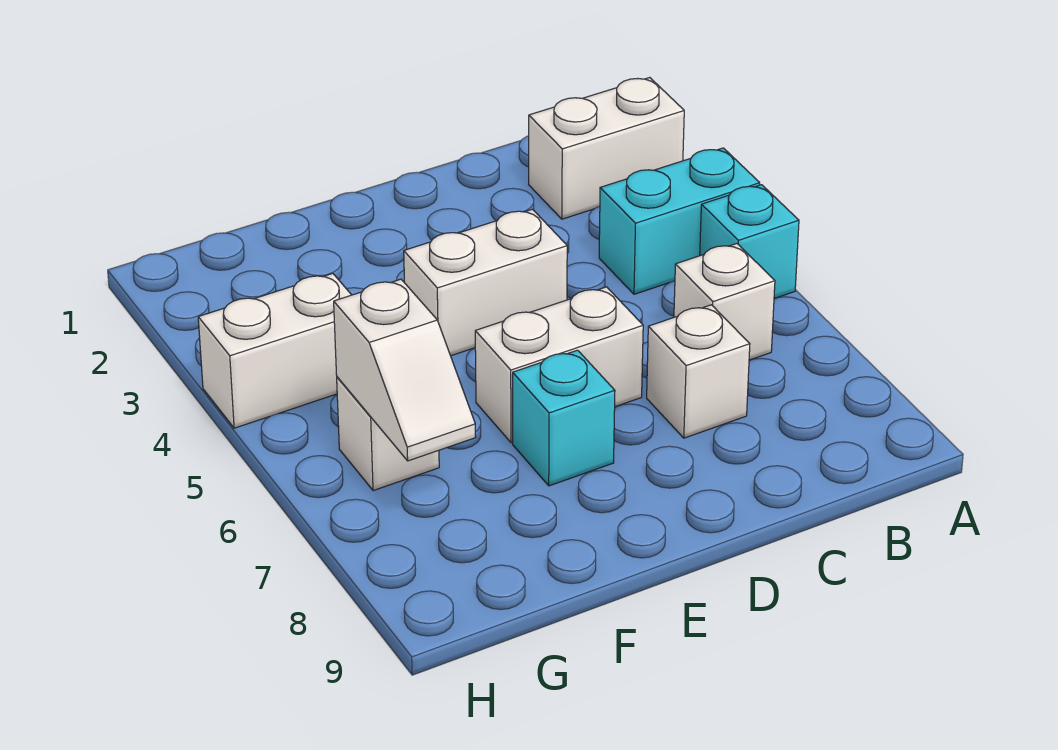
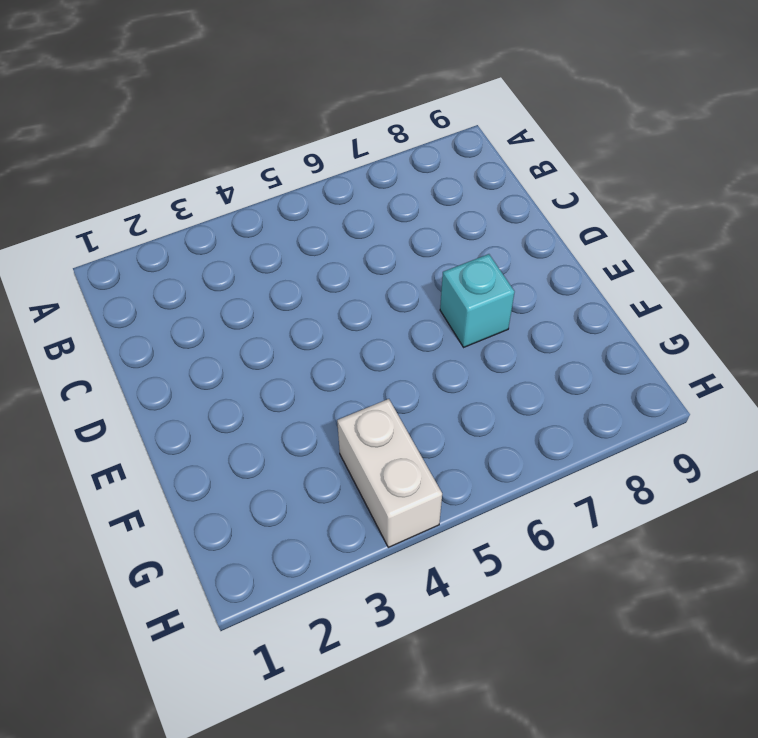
none -> white 1x2 brick [529,78,684,219]
none -> cyan 1x2 brick [599,148,760,294]

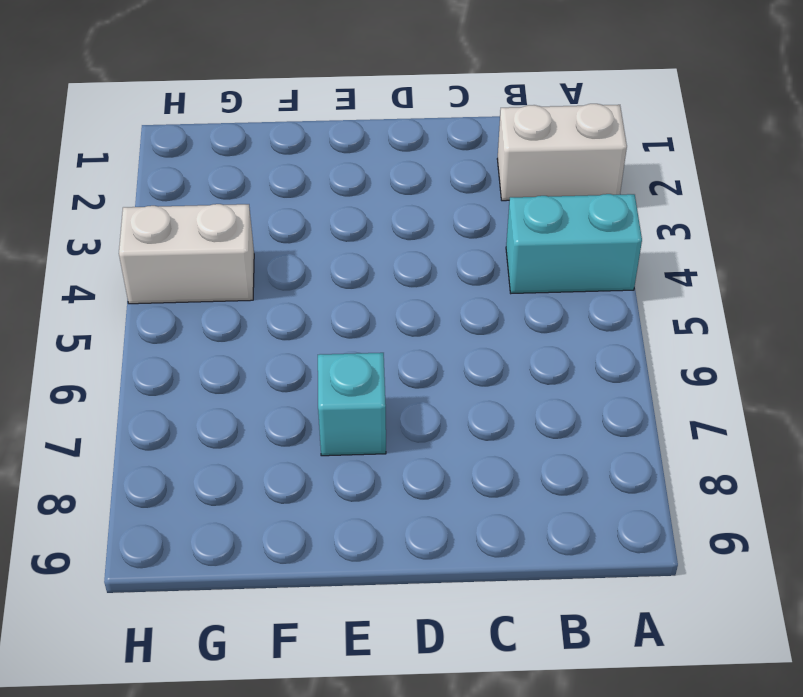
none -> cyan 1x1 brick [700,185,799,299]
none -> white 1x1 brick [674,244,775,360]

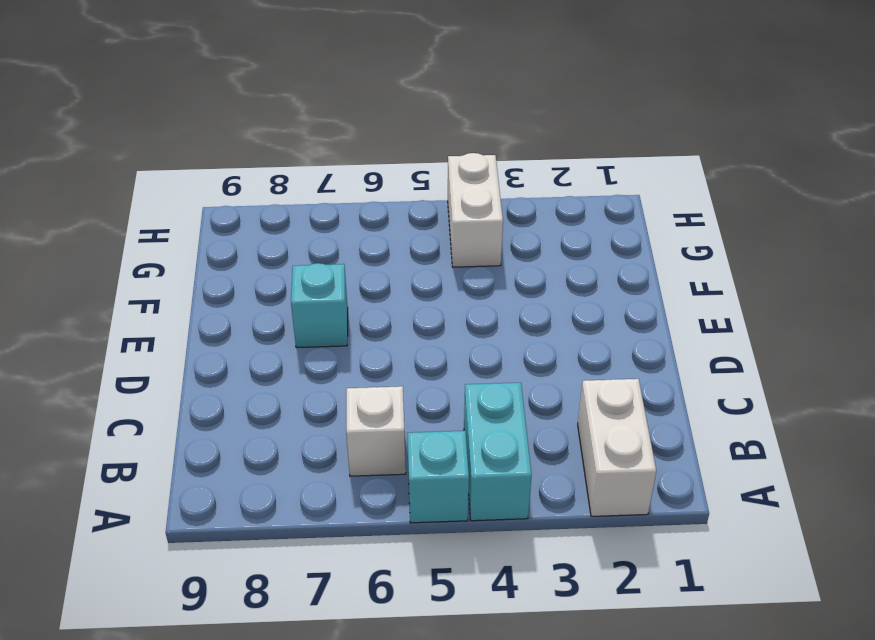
none -> white 1x1 brick [647,305,750,438]
none -> white 1x2 brick [404,209,567,356]

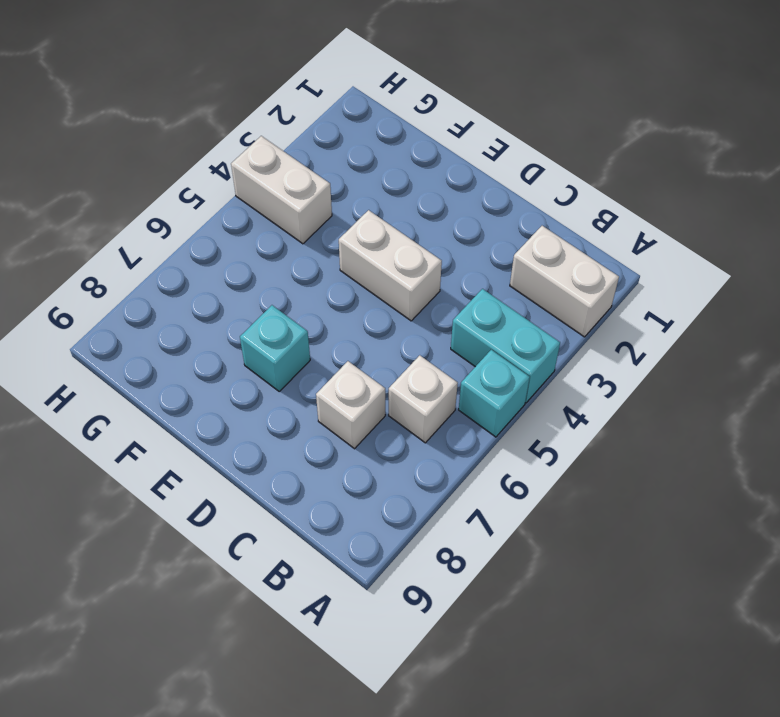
none -> white 1x2 brick [475,287,643,443]
none -> white 1x1 brick [337,377,439,491]

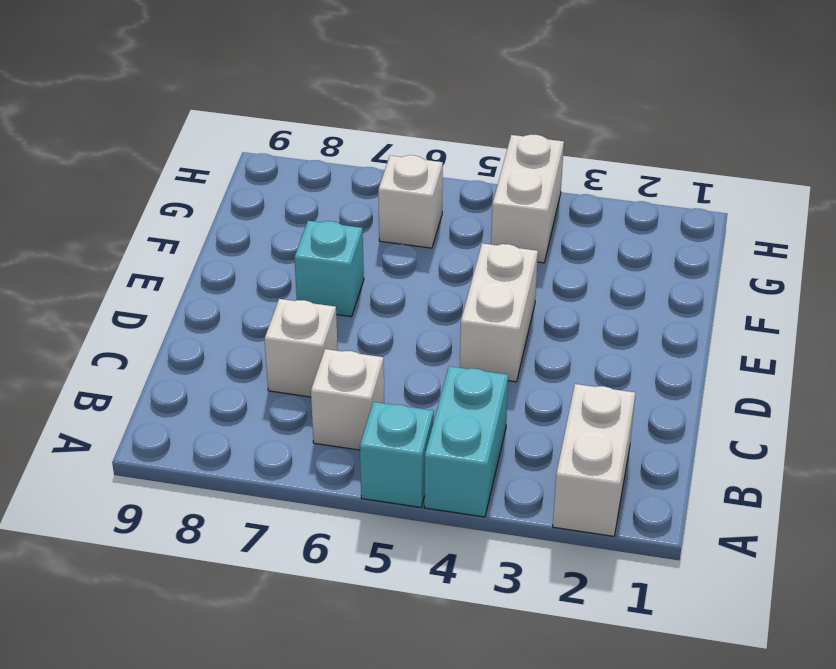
none -> white 1x2 brick [475,287,643,443]
none -> white 1x2 slope [334,279,476,461]

